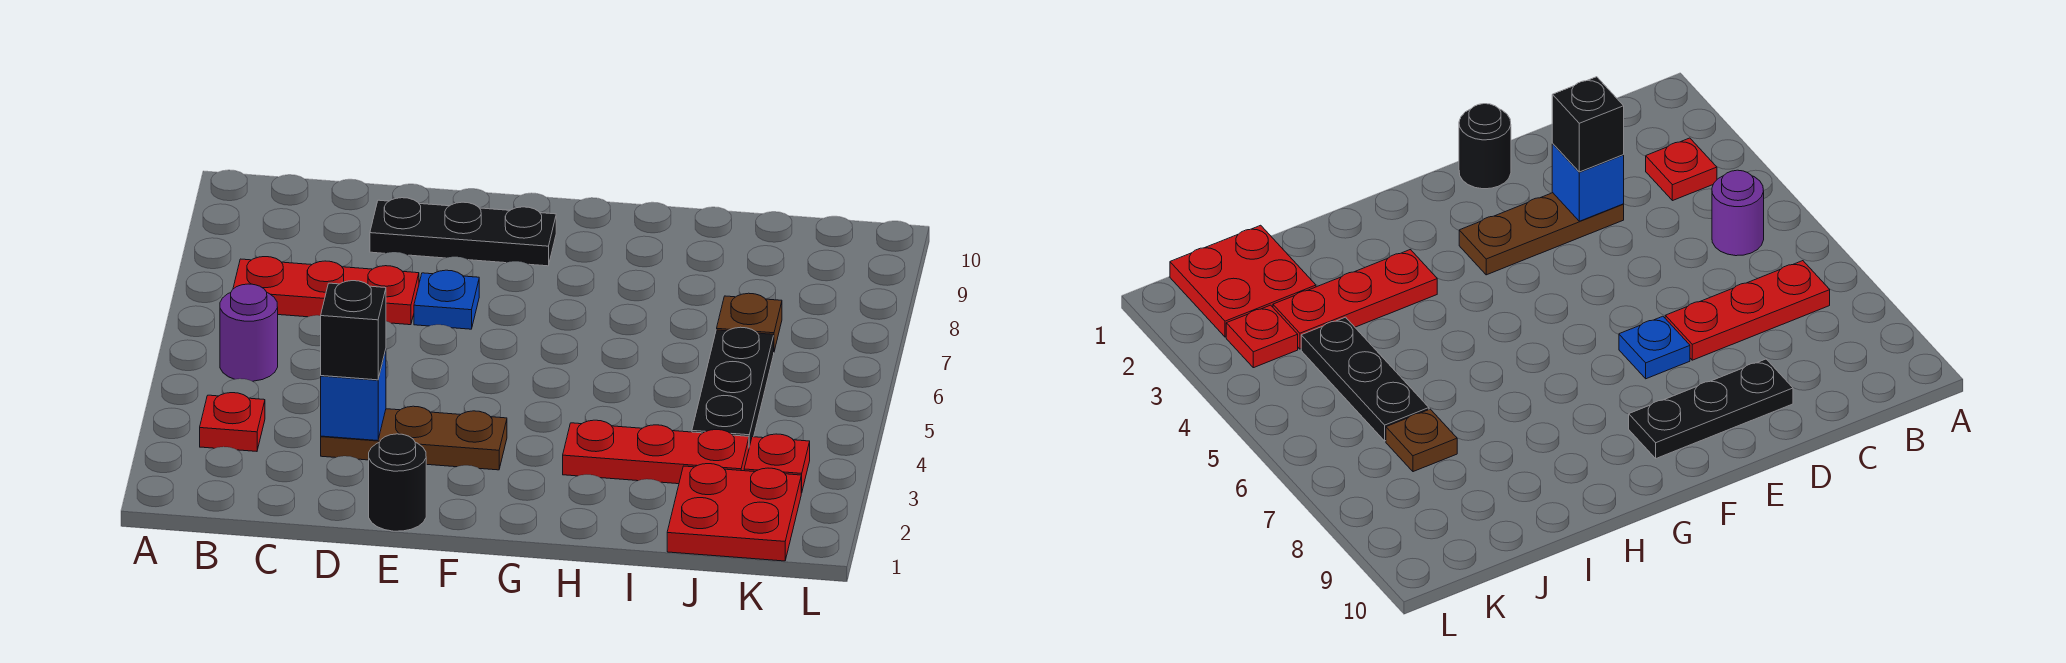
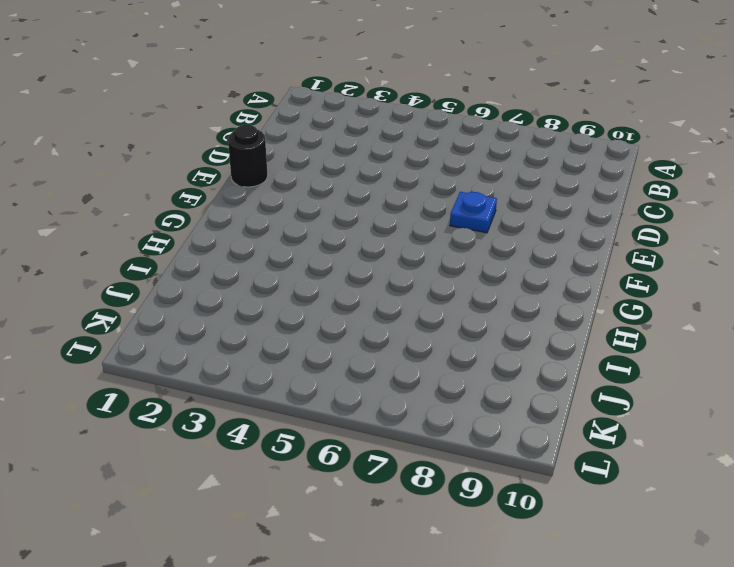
none -> red 1x1 plate [200,393,265,451]
none -> purple 1x1 round brick [220,284,278,381]
none -> red 1x3 plate [233,257,419,325]

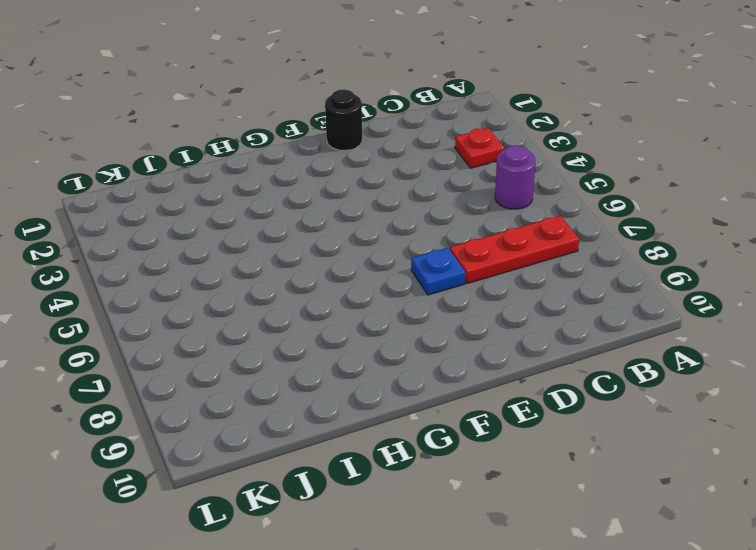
none -> brown 1x3 plate [321,406,507,470]
none -> black 1x3 plate [370,198,556,266]
none -> red 1x3 plate [563,420,749,484]

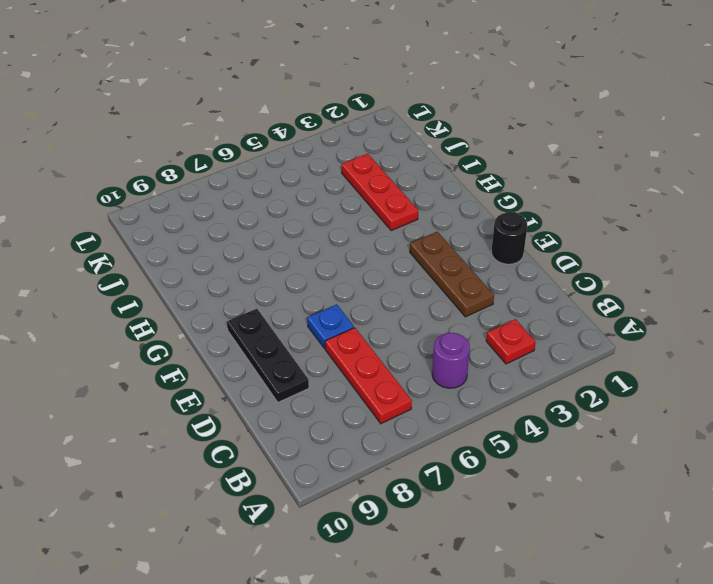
none -> red 2x2 plate [667,464,801,561]
none -> black 1x3 plate [692,327,774,447]
none -> brown 1x1 plate [717,293,782,351]

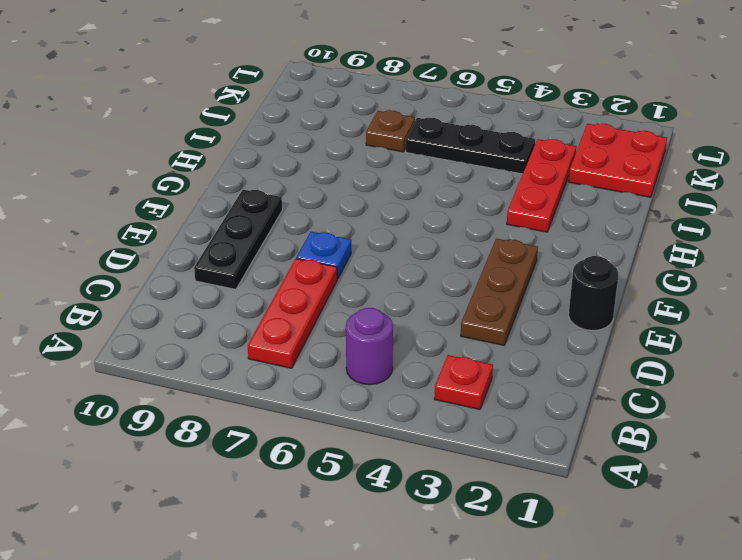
none -> red 1x1 plate [744,434,810,493]
none -> blue 1x1 brick [321,350,386,441]
none -> black 1x1 brick [321,281,386,380]

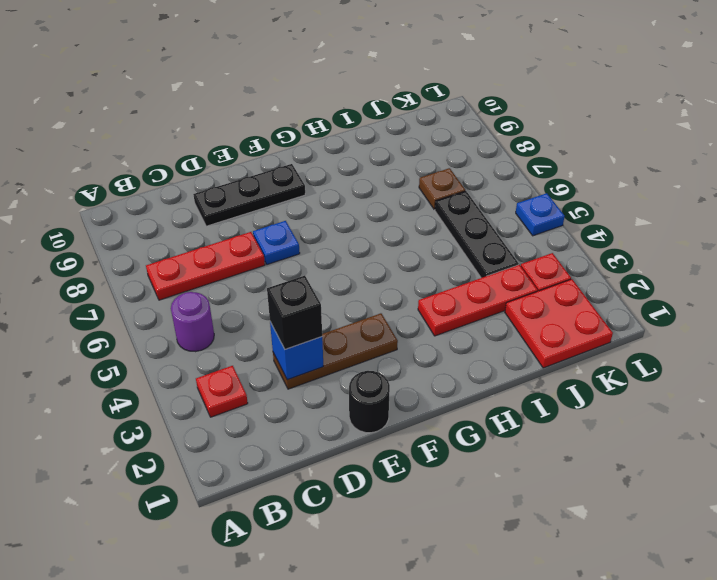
blue 1x1 plate [516,193,565,236] -> none

